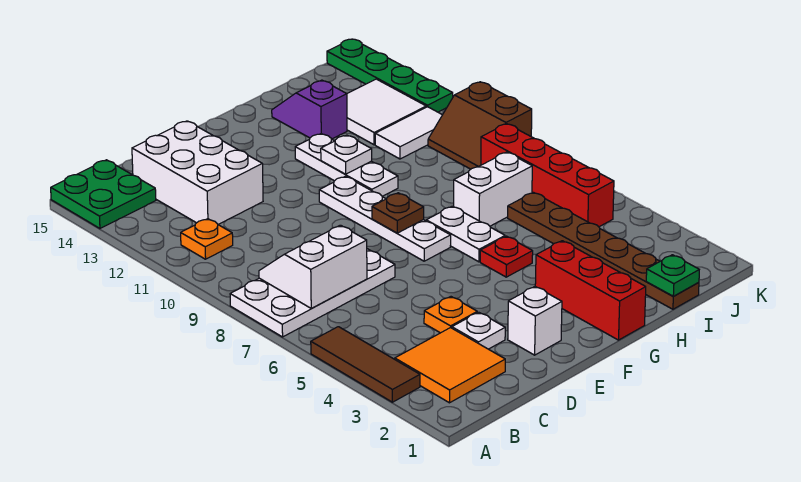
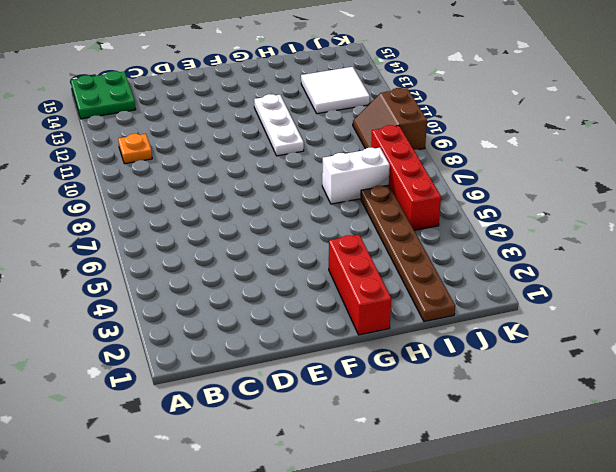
none -> brown 1x3 tile [311,327,420,402]
none -> white 2x4 plate [230,249,395,337]
none -> orange 2x2 tile [395,328,505,403]

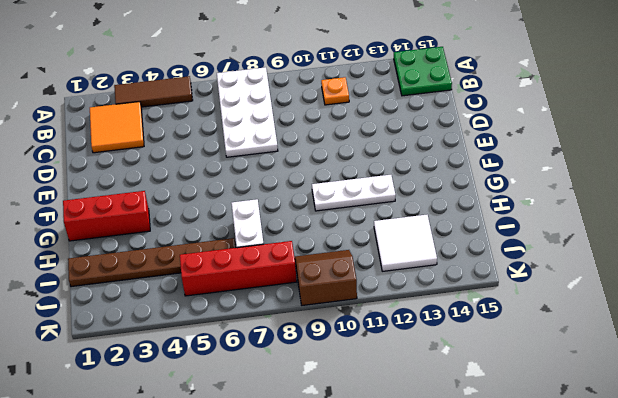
none -> white 2x3 brick [132,121,263,225]
none -> white 1x1 plate [452,312,505,349]
none -> orange 1x1 plate [424,297,477,333]

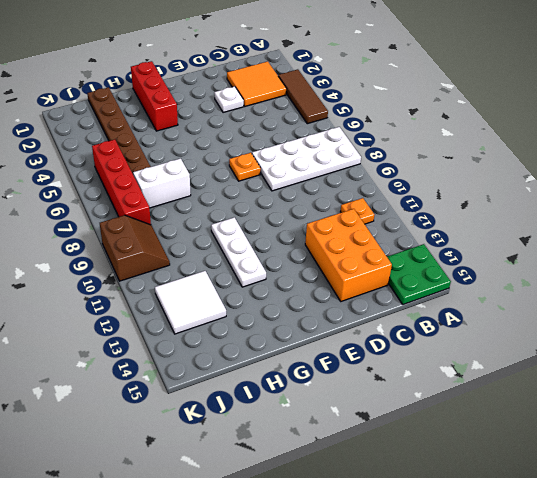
orange 2x3 brick [305,209,392,301] -> white 2x3 brick [132,121,263,225]
orange 1x1 plate [229,153,261,181] -> orange 1x1 plate moved to [424,297,477,333]
none -> white 1x1 brick [508,287,562,355]
none -> white 1x4 plate [319,176,451,261]
none -> red 1x1 plate [480,236,533,277]

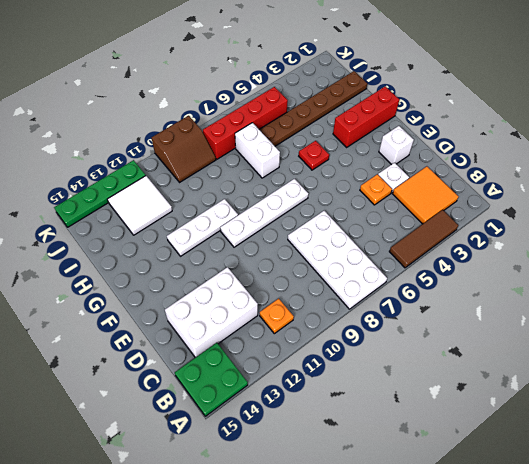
none -> white 1x2 plate [426,206,505,262]
none -> purple 1x2 slope [272,80,347,139]
none -> white 1x2 tile [375,107,442,159]

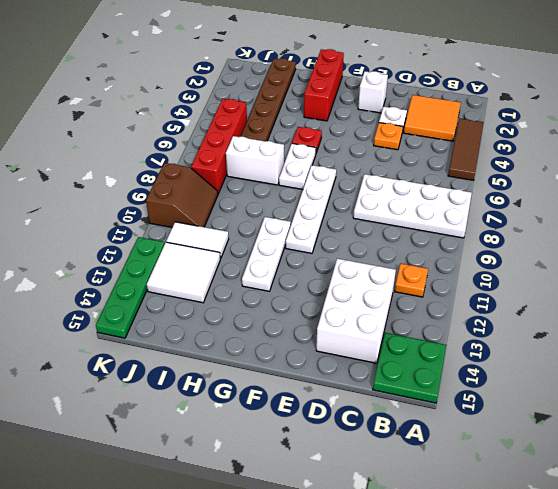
none -> purple 1x2 slope [272,80,347,139]
none -> white 2x2 slope [259,225,367,309]
none -> brown 1x1 plate [372,193,424,233]

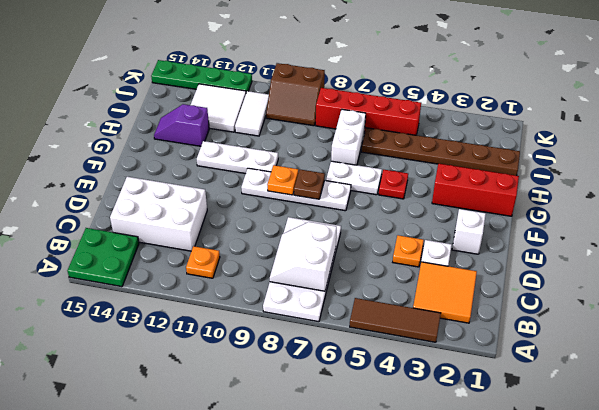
orange 1x1 plate [267,165,298,195] -> none
none -> white 1x1 plate [321,135,372,174]
none -> green 1x1 plate [646,255,699,296]

